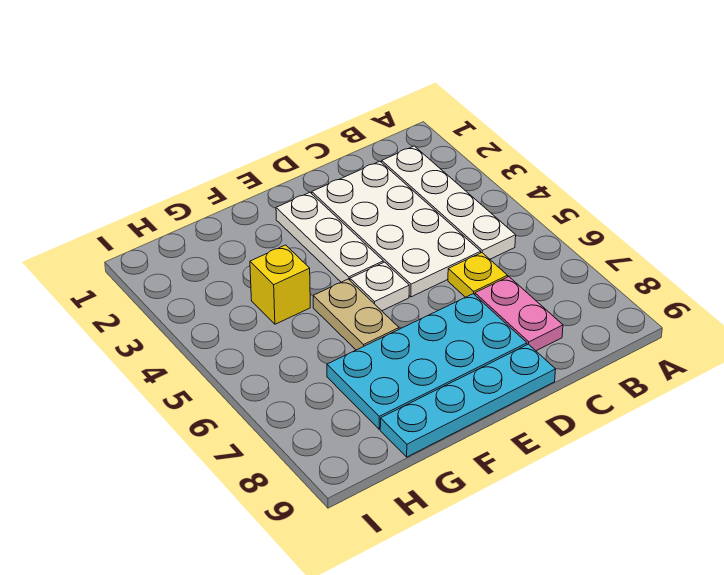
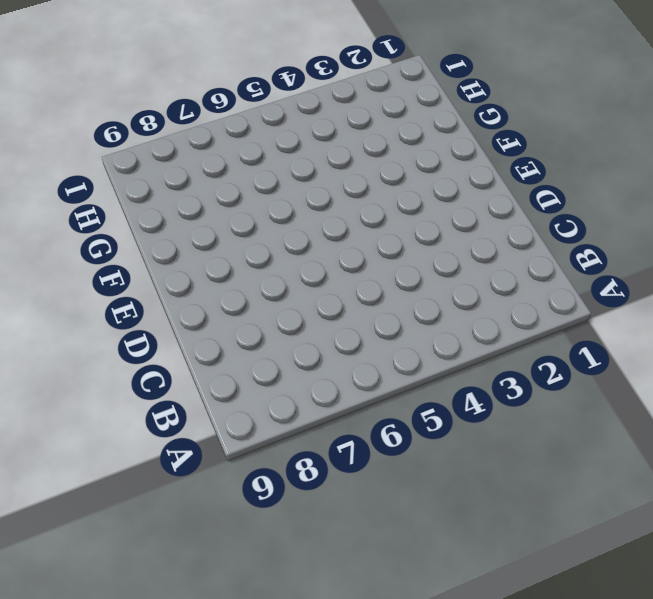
none -> white 1x4 plate [382,146,516,259]
none -> white 2x4 plate [312,161,481,297]

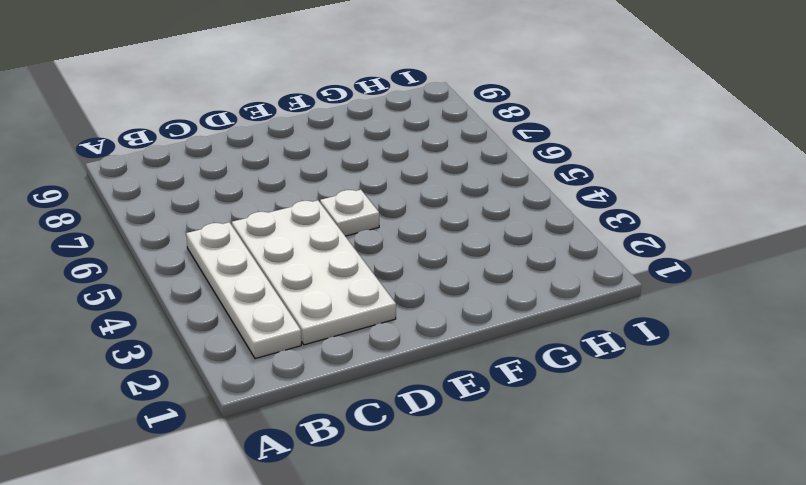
none -> yellow 1x1 plate [448,253,508,297]
none -> pink 1x2 plate [475,277,563,351]

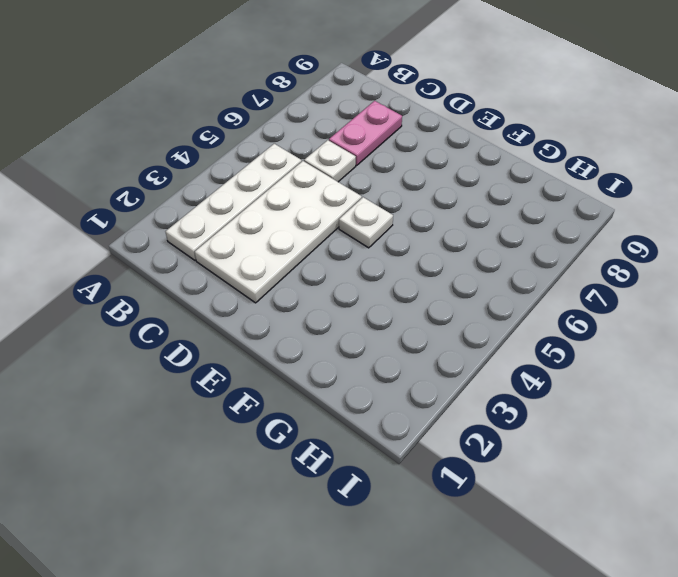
white 1x1 plate [304,140,356,182] -> yellow 1x1 plate [448,253,508,297]
none -> cyan 2x4 plate [327,294,527,429]
none -> cyan 1x4 plate [380,344,556,457]

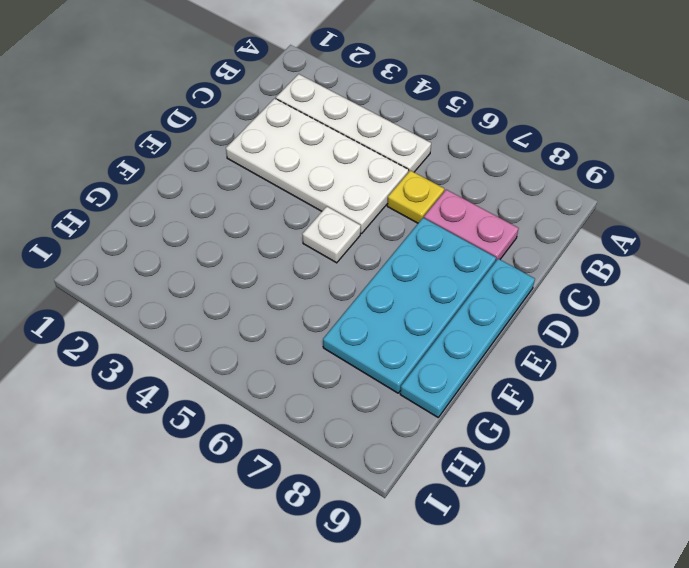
none -> white 1x3 plate [276,193,383,282]
none -> tan 1x2 plate [313,279,399,350]

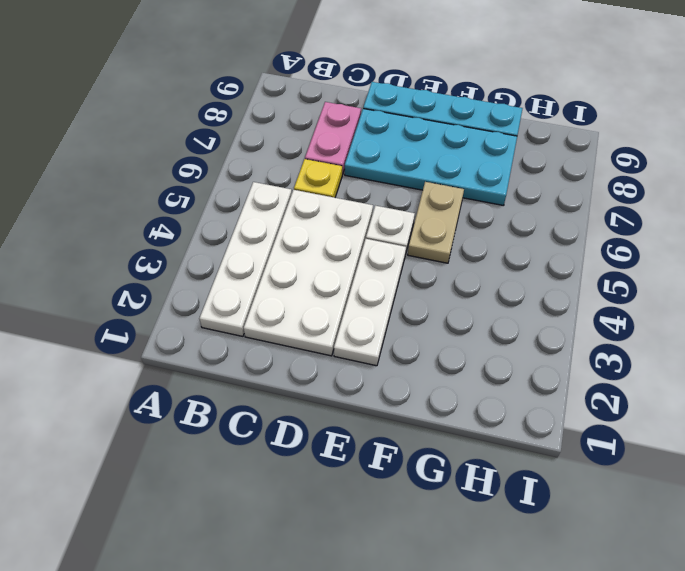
none -> yellow 1x1 brick [250,245,310,324]

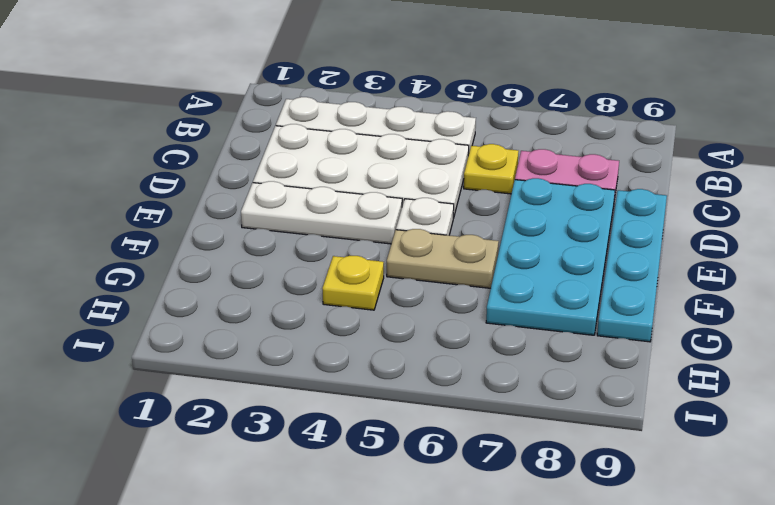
yellow 1x1 plate [322,256,384,310] -> yellow 1x1 brick [250,245,310,324]

